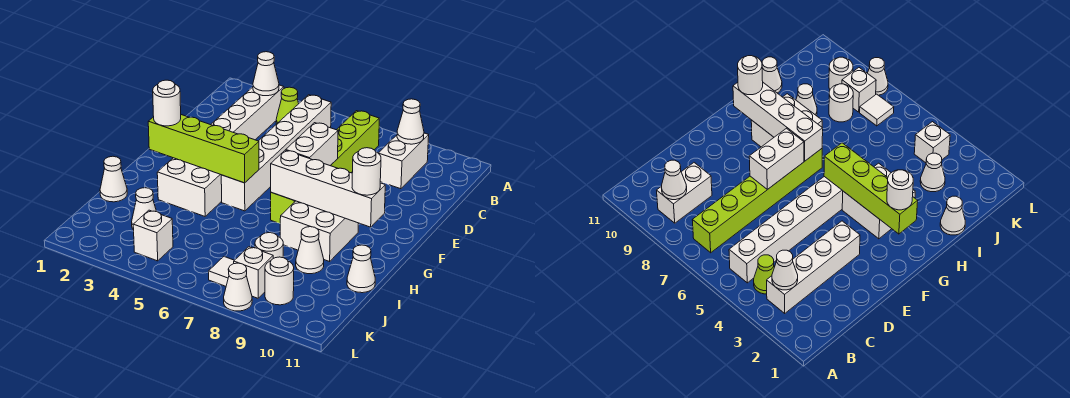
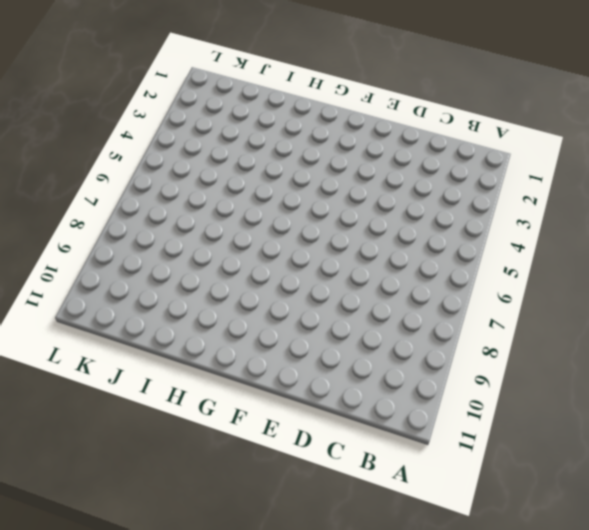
none -> white 1x4 brick [211,85,284,140]
none -> lime 1x1 cone [276,87,299,124]
none -> white 1x6 brick [221,95,331,211]

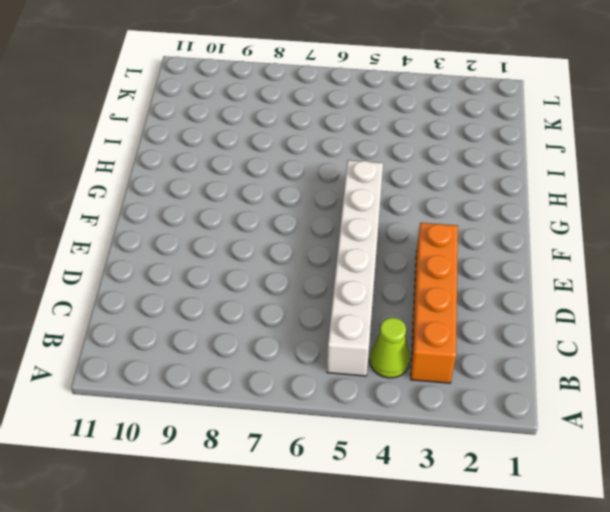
orange 1x4 brick [411,223,458,383] -> white 1x4 brick [211,85,284,140]
none -> lime 1x6 brick [271,111,379,223]
none -> white 1x2 brick [378,133,429,189]
none -> white 2x2 brick [157,158,222,216]

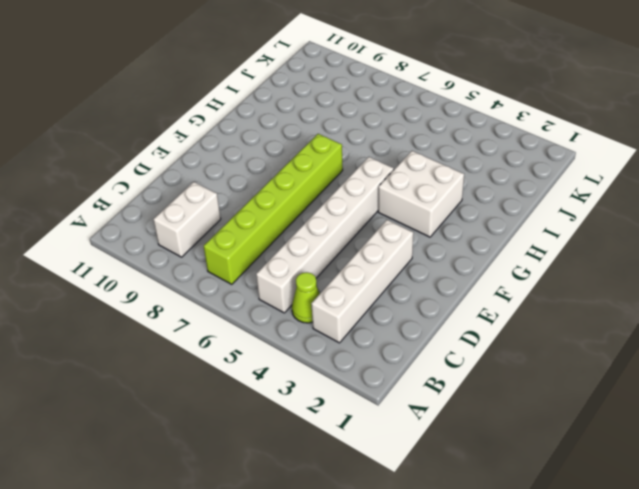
none -> white 2x2 brick [280,201,358,262]
none -> white 1x1 cone [100,156,127,202]
none -> white 1x1 cone [296,227,324,274]

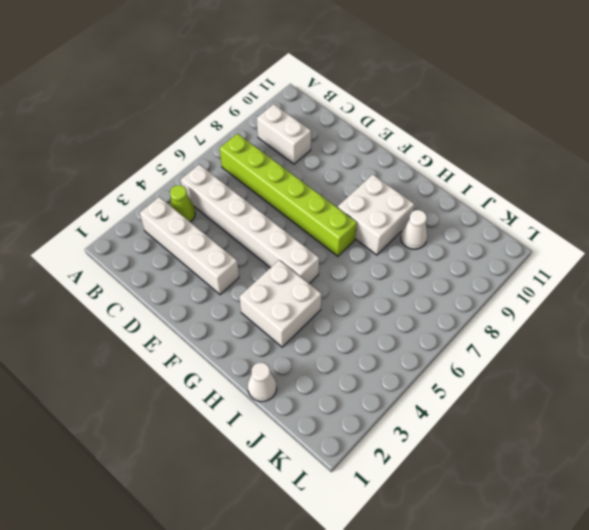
none -> white 1x1 cone [347,245,375,293]
none -> white 1x1 cone [132,188,157,230]
none -> white 1x1 round brick [255,233,283,258]

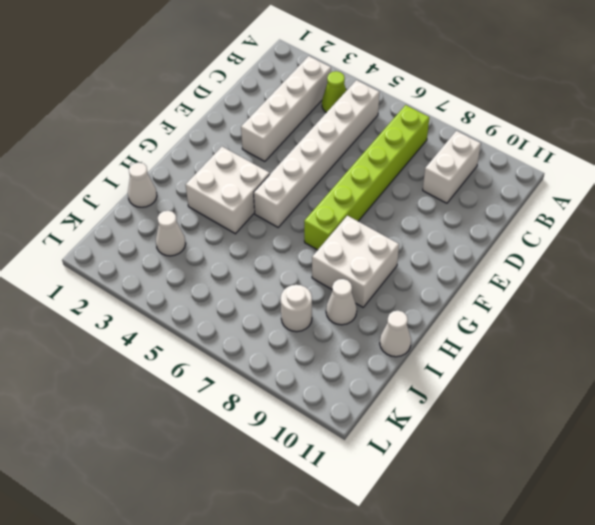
none -> white 1x1 brick [133,210,173,261]
none -> white 1x1 tile [209,257,234,286]
none -> white 1x1 brick [234,247,273,298]

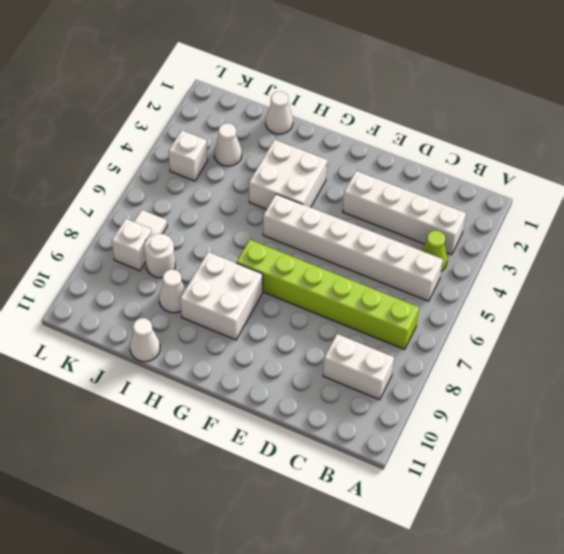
none -> white 1x1 round brick [265,257,294,305]
none -> white 1x1 cone [224,263,252,311]
none -> white 1x1 cone [253,52,279,96]

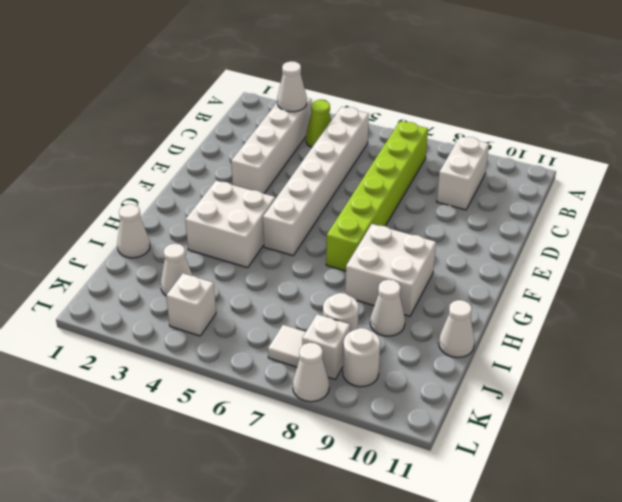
none -> white 1x1 cone [397,99,424,144]
none -> white 1x2 brick [286,123,338,166]
none -> lime 1x4 brick [148,115,259,183]

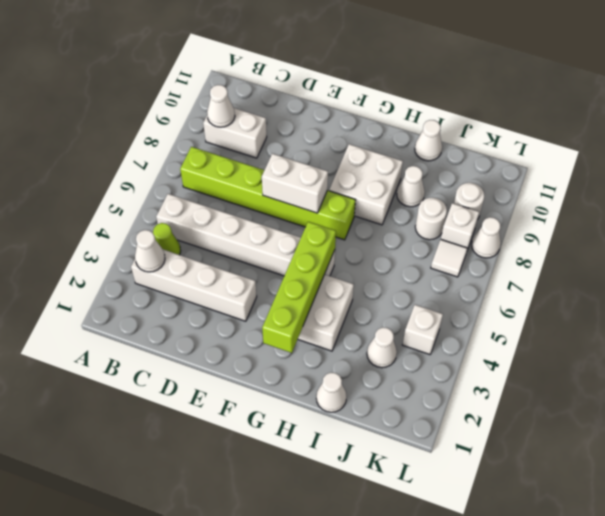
none -> white 1x4 brick [271,150,385,227]
none -> white 1x1 round brick [153,80,181,126]
none -> white 1x1 round brick [352,148,381,195]

